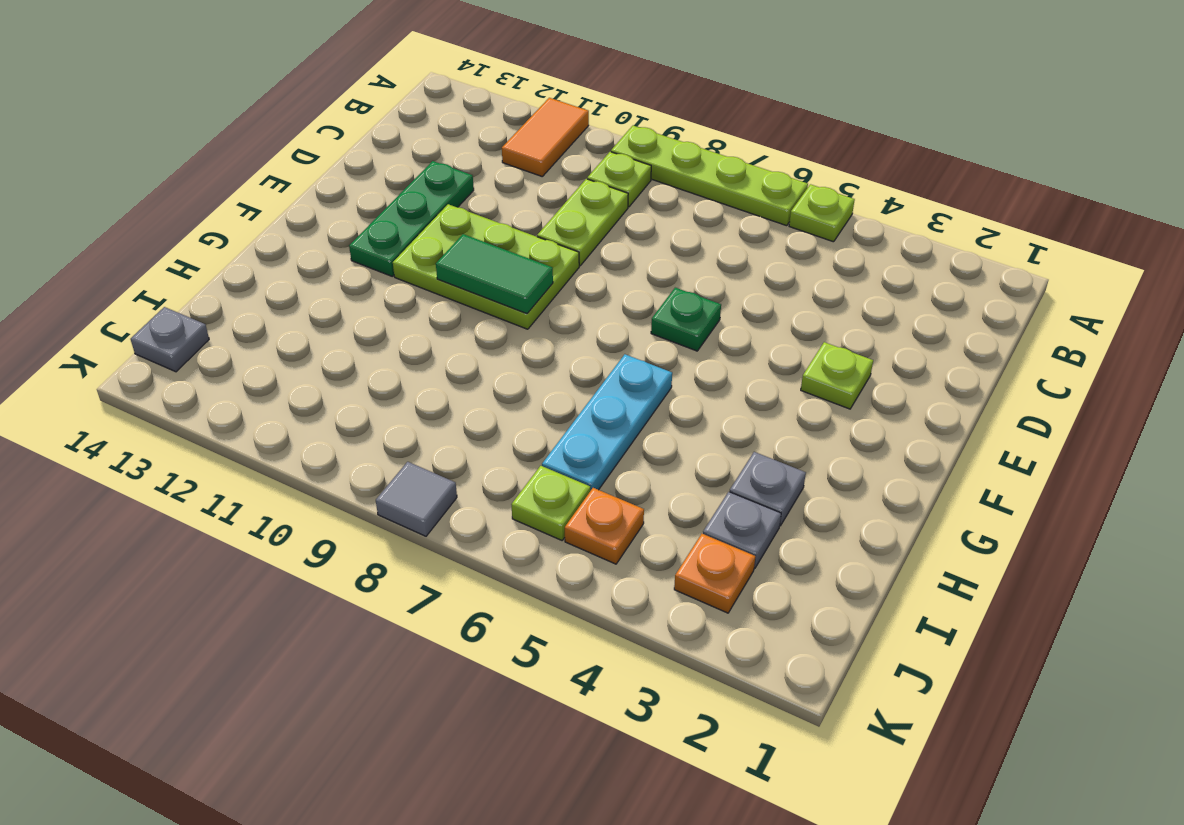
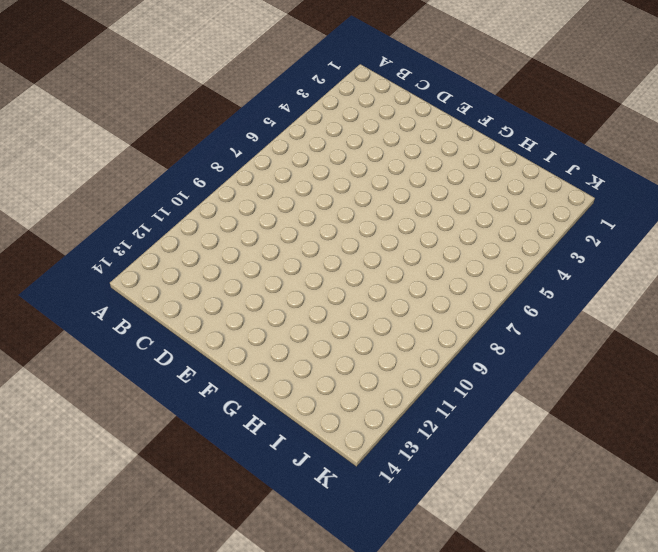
none -> lime 1x1 plate [789,184,855,242]
none -> lime 1x4 plate [611,126,808,226]
none -> orange 1x2 tile [502,98,589,176]

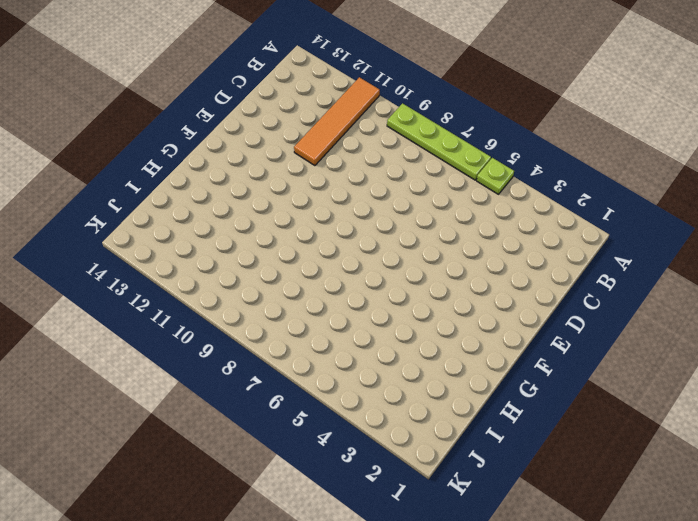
orange 1x4 tile [294,77,380,166] -> orange 1x2 tile [502,98,589,176]
none -> lime 1x1 plate [587,152,651,207]
none -> lime 1x2 plate [537,179,628,266]
none -> green 1x3 plate [349,161,474,276]

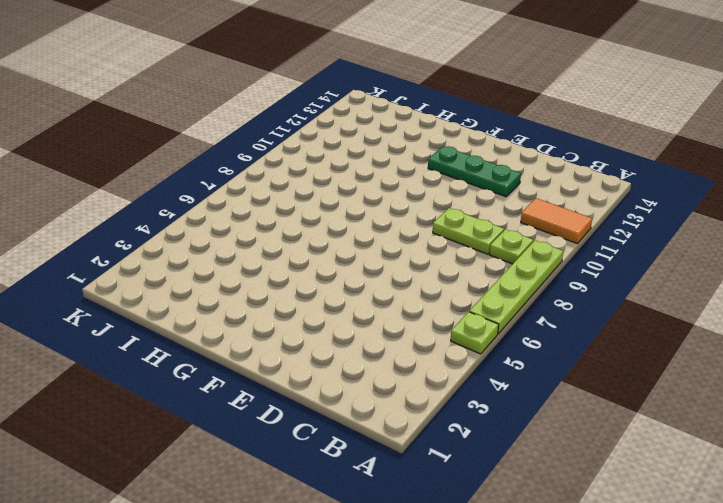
none -> lime 1x1 plate [801,342,873,409]
none -> green 1x1 plate [651,288,721,351]
none -> lime 2x3 plate [393,204,579,329]

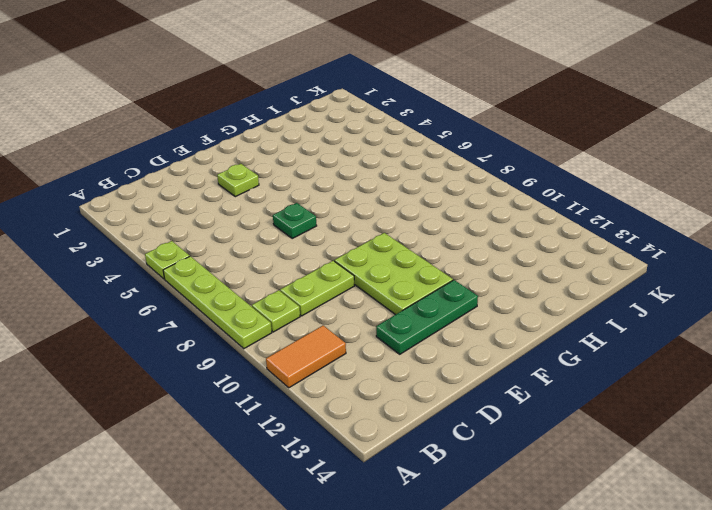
none -> cyan 1x3 plate [542,354,672,491]
none -> grey 1x1 plate [730,452,806,526]
none -> grey 1x1 plate [703,492,781,569]

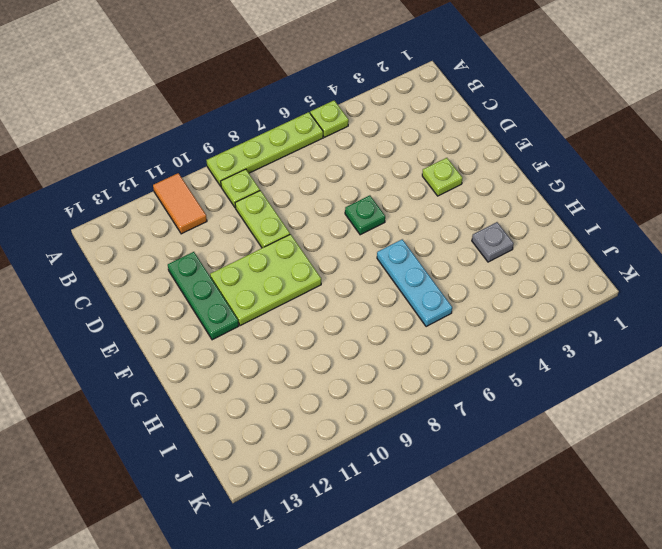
none -> grey 1x1 plate [703,492,781,569]
none -> orange 1x1 plate [674,534,755,613]
none -> orange 1x1 plate [565,488,644,564]

